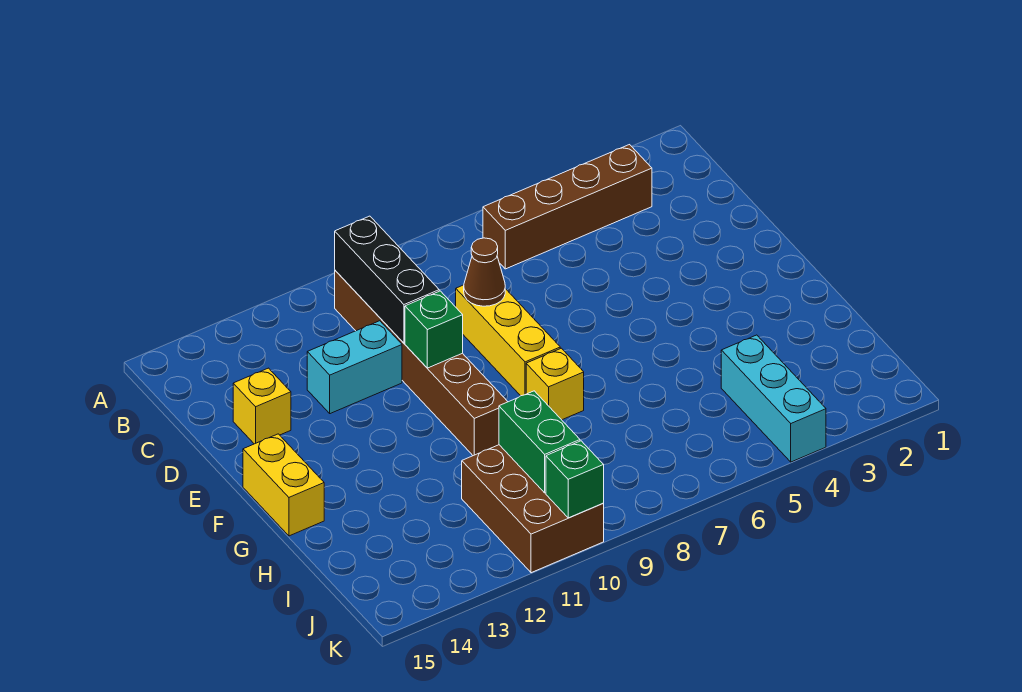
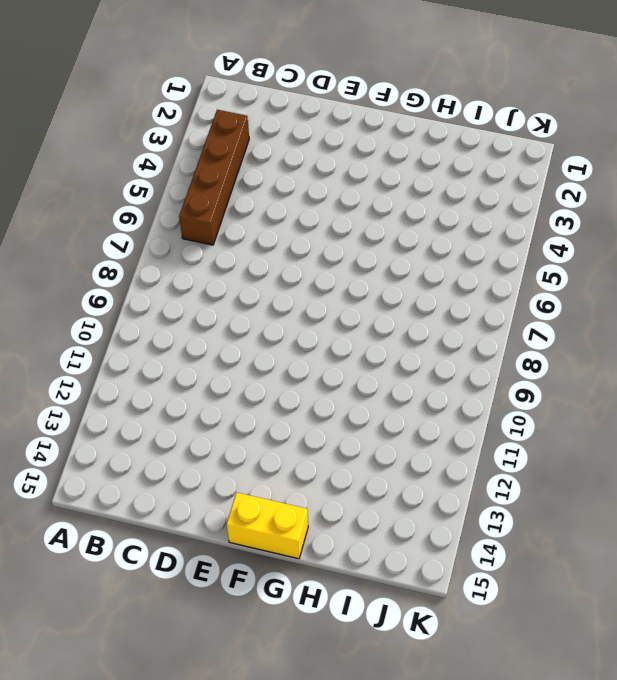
none -> brown 1x6 brick [335,270,508,456]
none -> yellow 1x3 brick [456,285,560,396]
none -> cyan 1x2 brick [307,321,402,414]

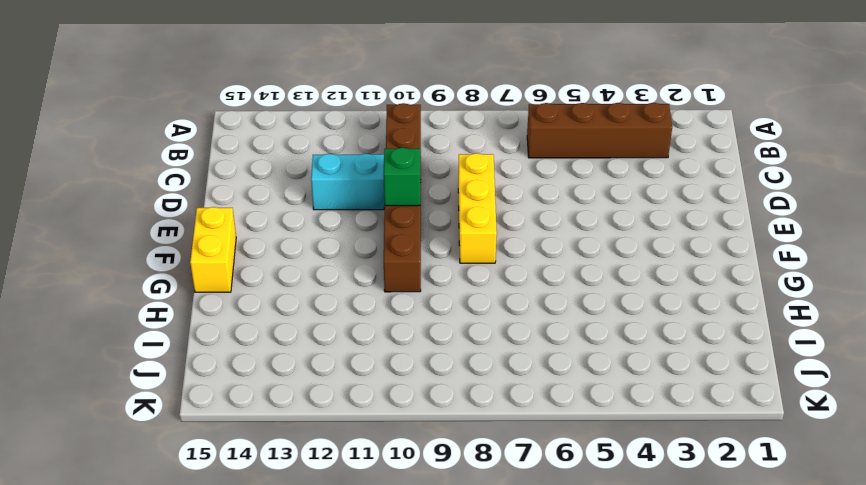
none -> yellow 1x1 brick [233,368,291,444]
none -> yellow 1x1 brick [526,348,584,420]
none -> cyan 1x3 brick [721,335,826,462]

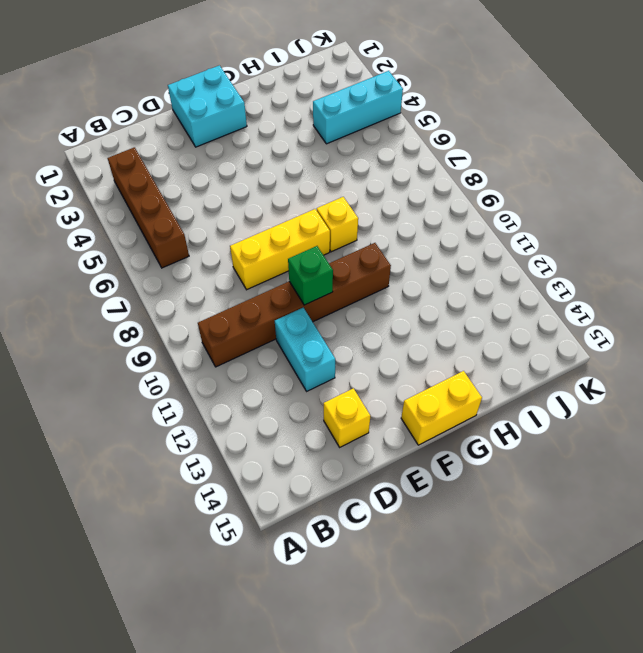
cyan 2x2 brick [168,65,247,147] -> none
none -> brown 2x3 brick [462,445,604,573]
none -> black 1x3 brick [335,216,439,343]
none -> brown 1x1 cone [464,238,505,306]

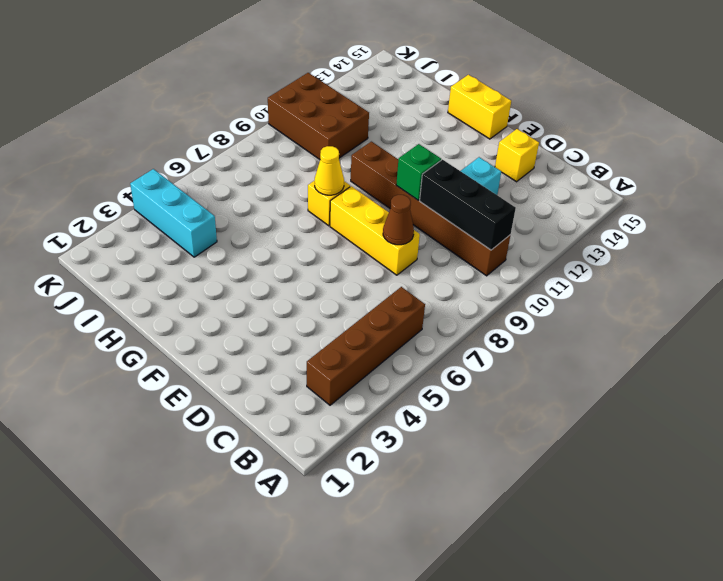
yellow 1x1 cone [315,146,344,195] -> none
none -> green 1x2 brick [499,391,580,493]
none -> green 1x1 brick [546,441,604,518]

